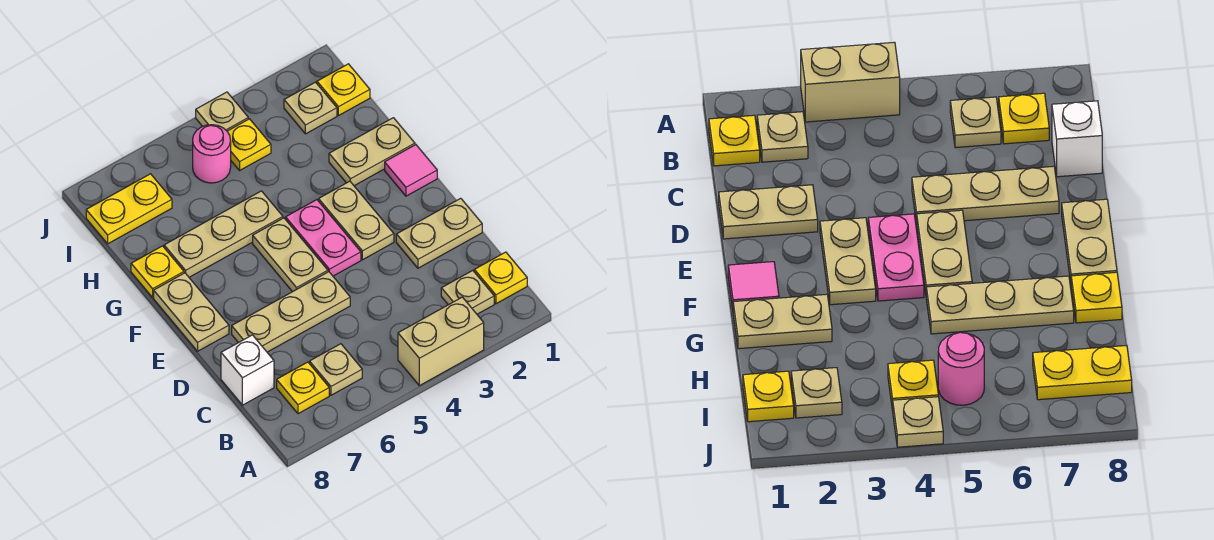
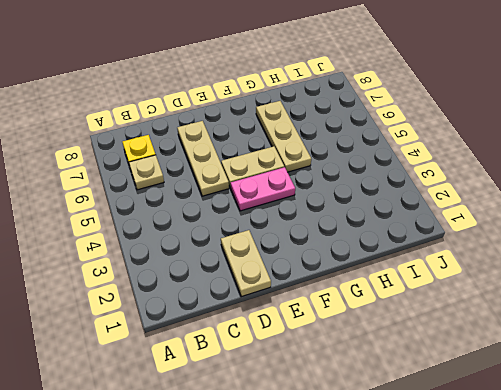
none -> tan 1x2 brick [398,297,484,386]
none -> yellow 1x1 plate [474,252,527,304]
none -> tan 1x1 plate [441,270,494,314]

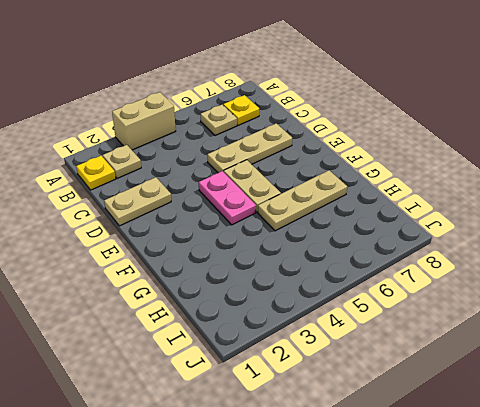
none -> white 1x1 brick [221,335,274,405]
none -> tan 1x2 plate [319,181,394,260]
none -> tan 1x2 plate [154,273,229,351]

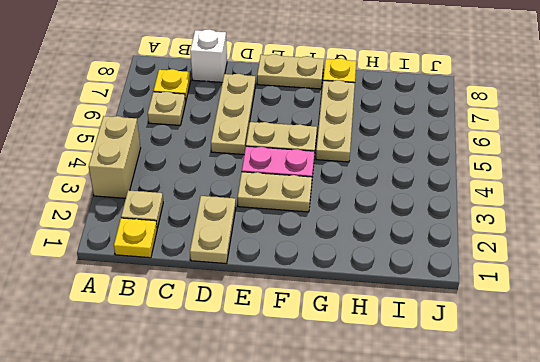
none -> pink 1x1 tile [385,145,437,196]
none -> tan 1x2 plate [329,118,415,186]
none -> yellow 1x1 plate [317,64,370,116]

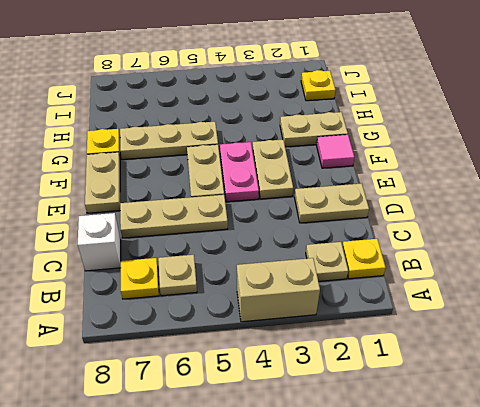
none -> tan 1x1 plate [284,82,337,134]
none -> yellow 1x1 plate [227,119,271,170]
none -> pink 1x1 round brick [193,125,231,183]

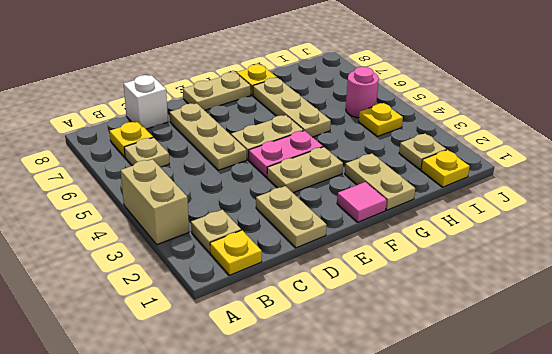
none -> yellow 1x2 plate [86,174,172,244]
none -> tan 1x1 plate [196,92,248,131]

